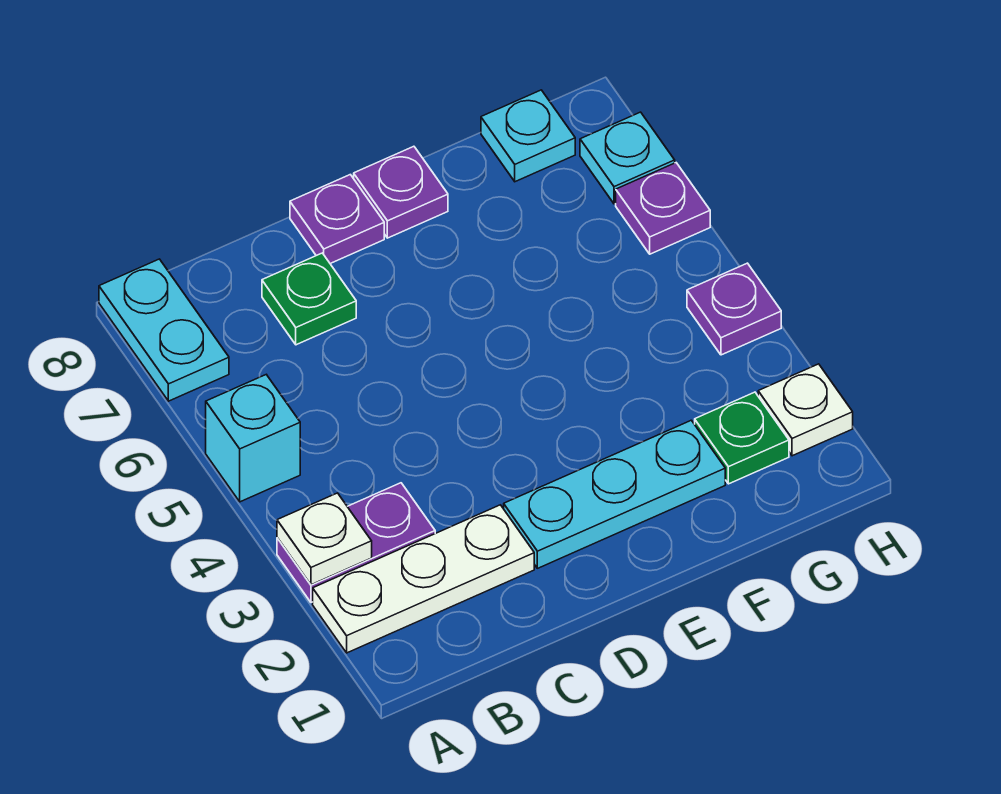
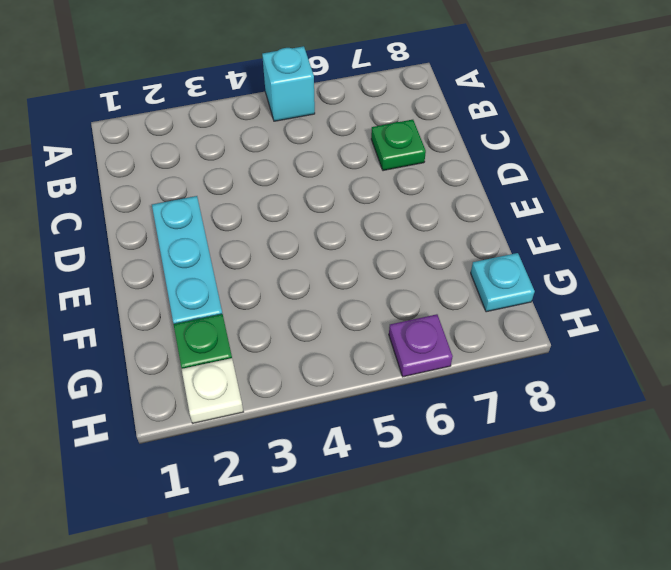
none -> white 1x3 plate [313,505,534,653]
none -> purple 1x2 plate [277,483,435,603]
none -> cyan 1x2 plate [99,259,229,401]

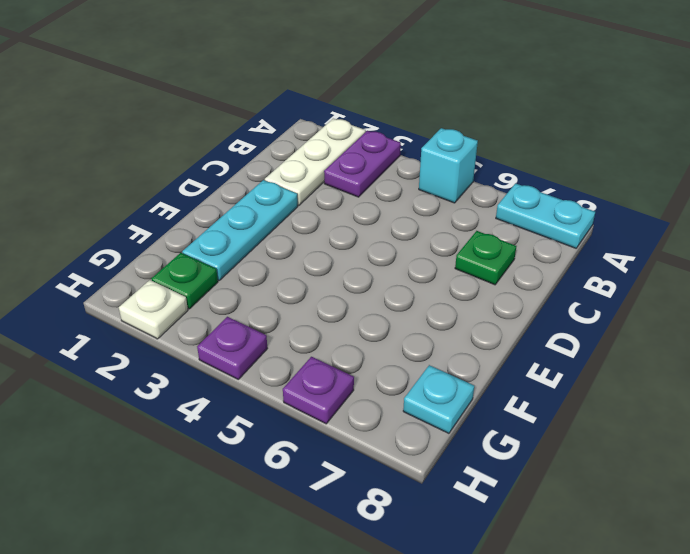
none -> purple 1x1 plate [290,175,384,264]
none -> purple 1x1 plate [354,146,448,238]
none -> cyan 1x1 plate [580,112,675,204]

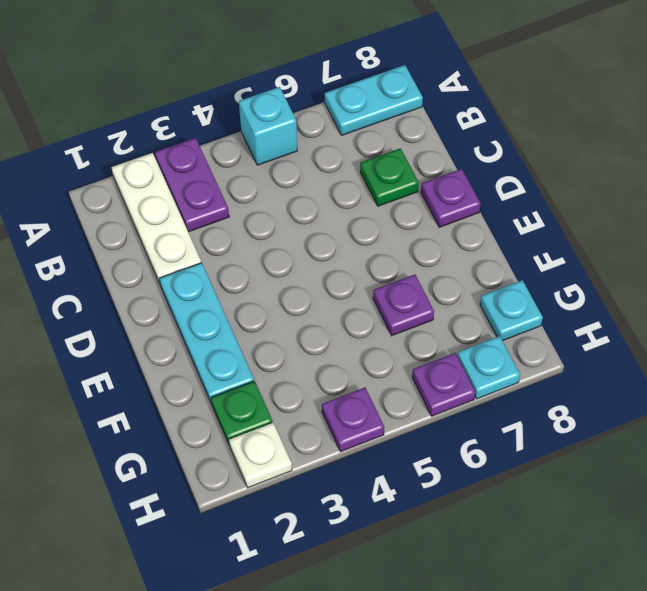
purple 1x1 plate [373,275,434,336] -> purple 1x1 plate moved to [354,146,448,238]
none -> white 1x1 plate [277,493,372,585]

